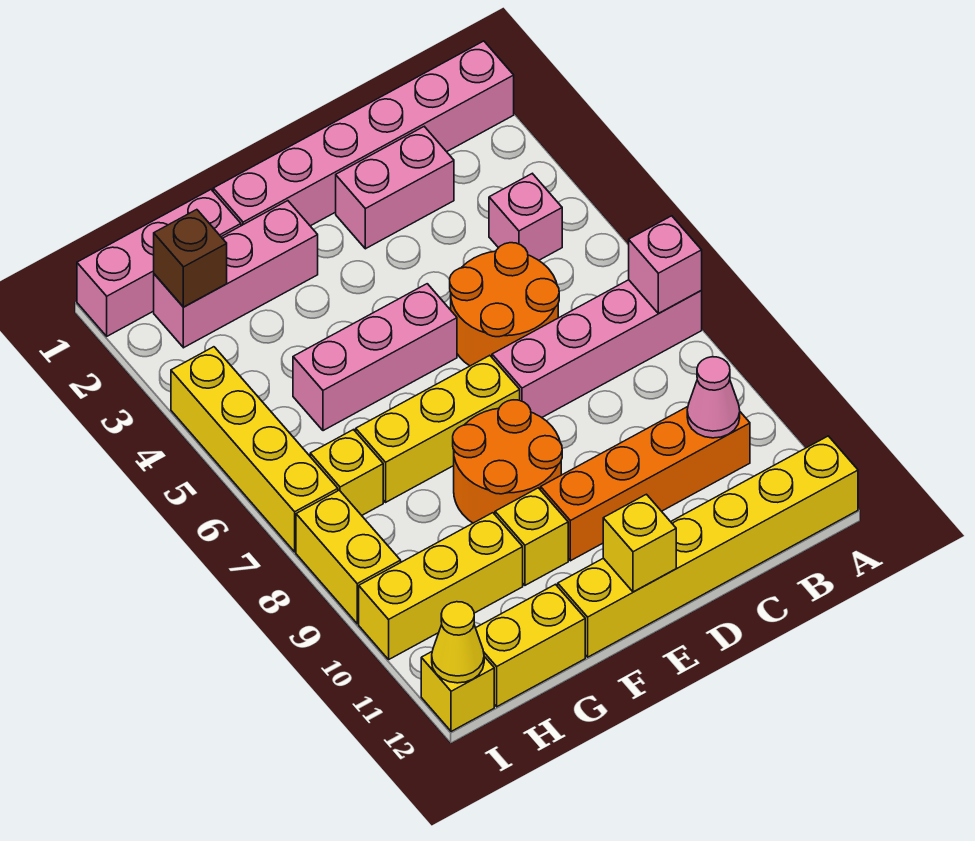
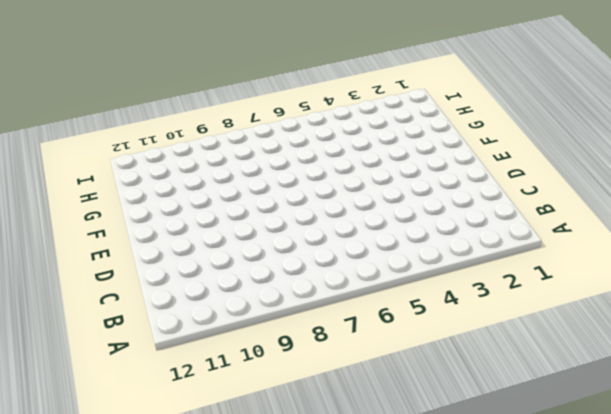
none -> pink 1x6 brick [213,41,514,226]
none -> pink 1x4 brick [492,280,702,417]
none -> yellow 1x6 brick [558,436,858,657]

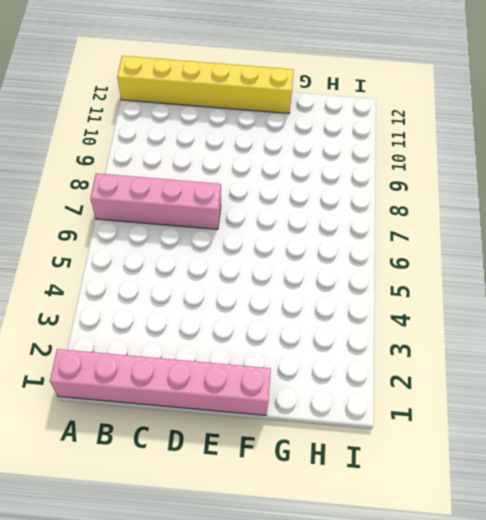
none -> pink 1x1 brick [489,174,562,260]
none -> orange 1x4 brick [541,407,750,561]
none -> pink 1x2 brick [336,127,454,249]

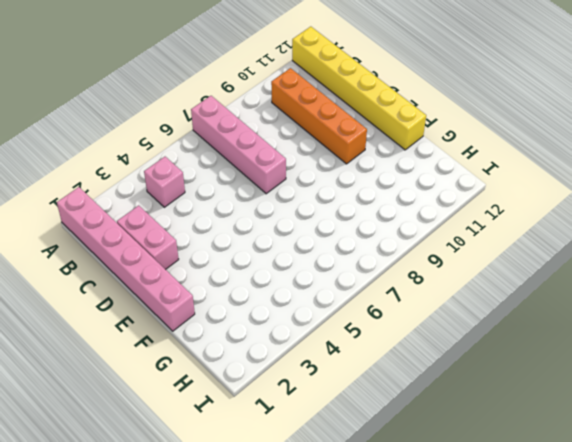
none -> orange 2x2 round brick [450,243,559,366]
none -> pink 1x3 brick [293,284,457,431]
none -> yellow 1x3 brick [356,355,520,502]

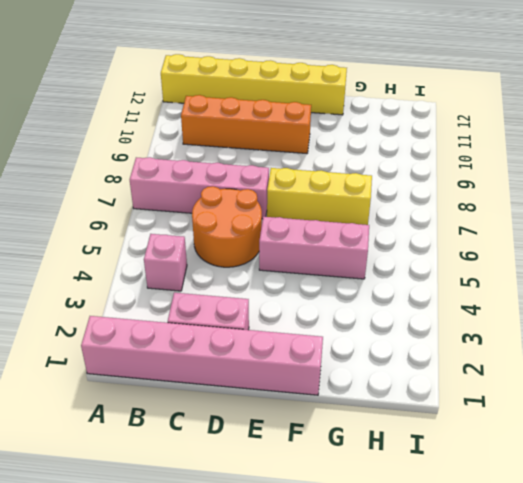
none -> orange 2x2 round brick [453,400,562,523]
none -> pink 1x3 brick [154,201,318,348]
none -> yellow 1x1 brick [495,488,568,585]

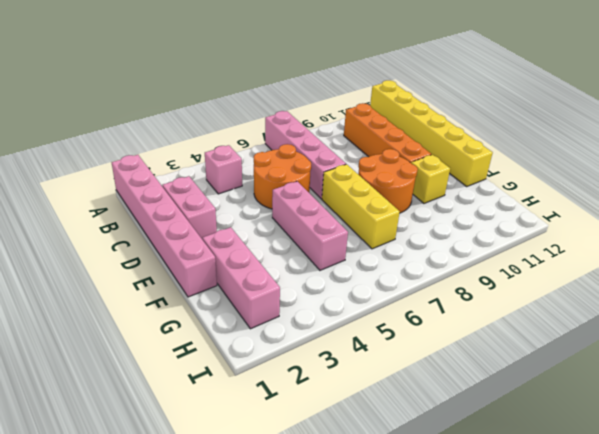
none -> pink 1x3 brick [77,190,241,336]
none -> yellow 1x3 brick [359,513,523,659]
none -> yellow 1x2 brick [476,584,585,707]

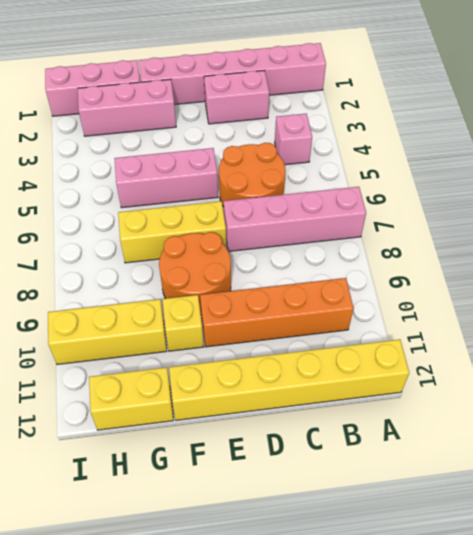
none -> yellow 1x1 brick [310,430,383,515]
none -> yellow 1x4 brick [171,347,338,552]
none -> yellow 1x2 brick [296,490,401,624]

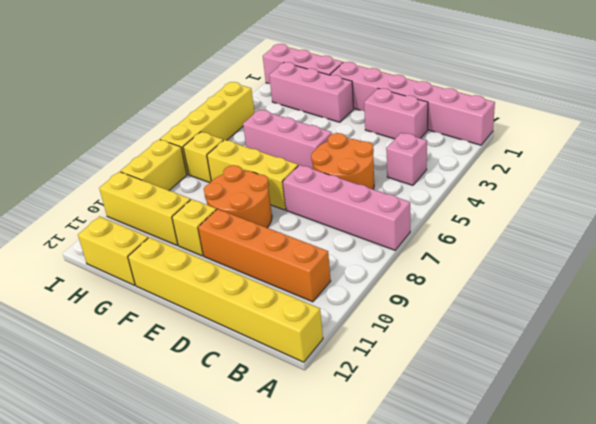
none -> yellow 1x1 brick [421,652,494,732]
none -> pink 1x1 brick [629,216,702,313]
none -> pink 1x1 cone [687,357,740,438]

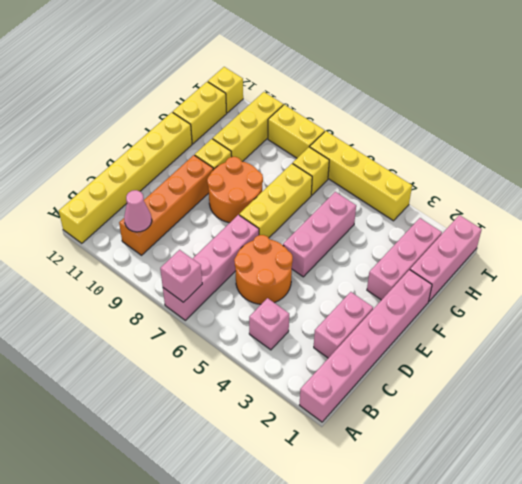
none -> yellow 1x1 brick [603,494,676,592]
none -> brown 1x1 brick [154,210,227,307]
none -> yellow 1x1 cone [432,602,484,683]

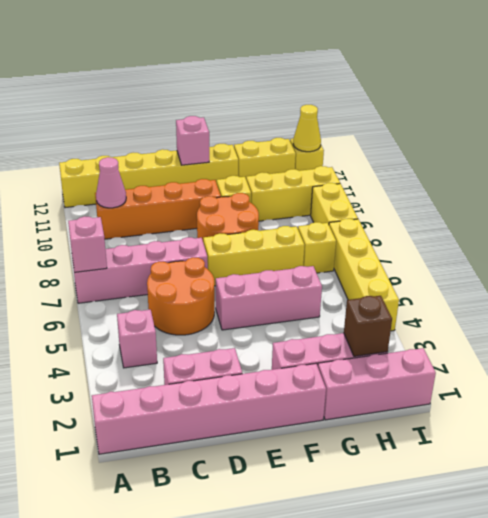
pink 1x1 brick [176,116,209,165] -> yellow 1x1 brick [603,494,676,592]

